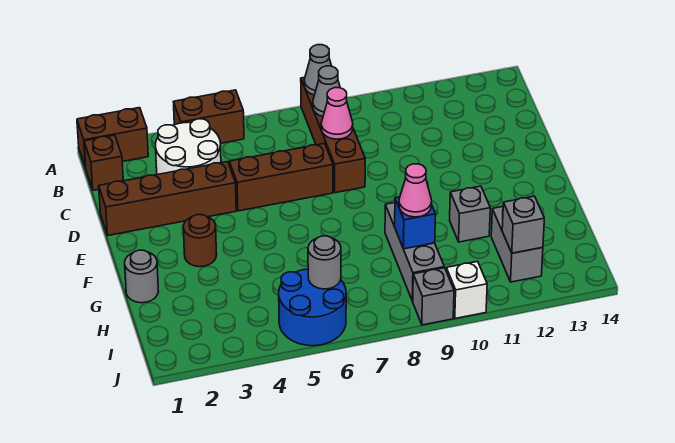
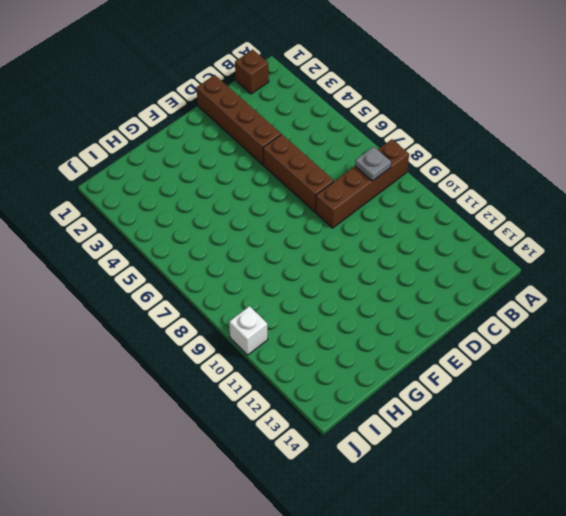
grey 1x1 plate [355,147,391,181] -> grey 1x1 cone [313,66,340,117]
none -> brown 1x2 brick [77,108,148,168]
none -> brown 1x2 brick [174,90,244,143]
none -> white 2x2 round brick [156,119,221,175]

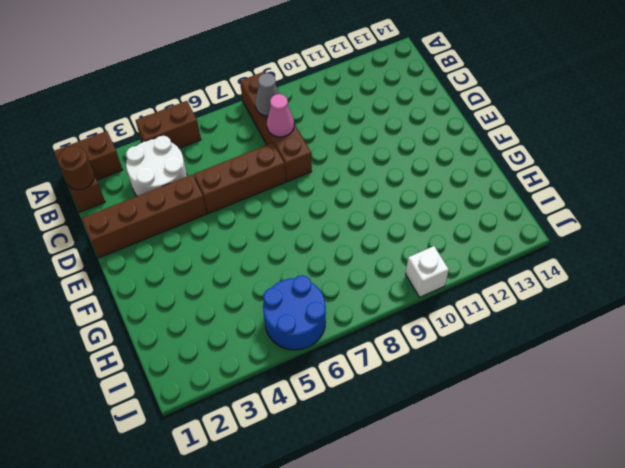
brown 1x1 round brick [58,146,94,190] -> brown 1x1 round brick moved to [183,215,217,267]
none -> grey 1x1 round brick [125,250,158,303]
none -> grey 1x3 brick [385,203,444,301]
none -> grey 1x1 brick [450,186,490,242]

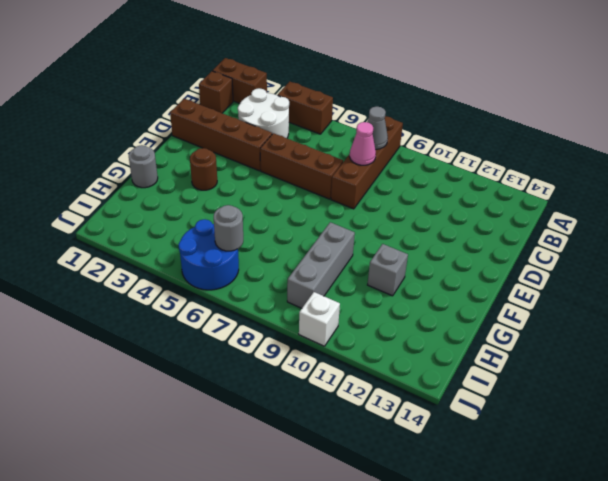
none -> grey 1x2 brick [491,207,543,282]
none -> grey 1x1 brick [413,268,454,325]
none -> grey 1x1 cone [304,45,331,95]

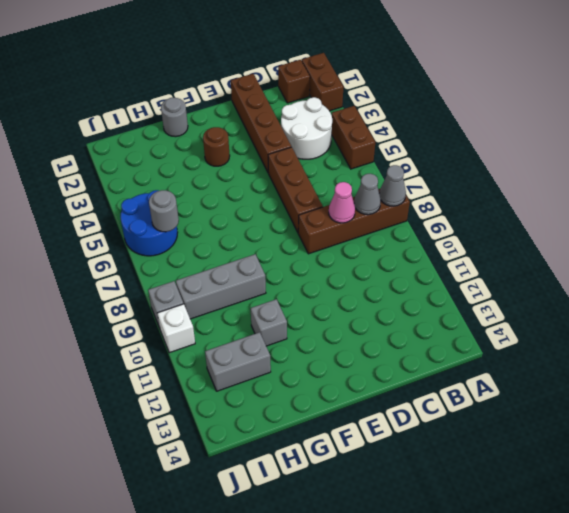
none -> blue 1x1 brick [395,197,435,249]
none -> grey 1x1 brick [502,196,544,253]
none -> pink 1x1 cone [399,164,432,217]

